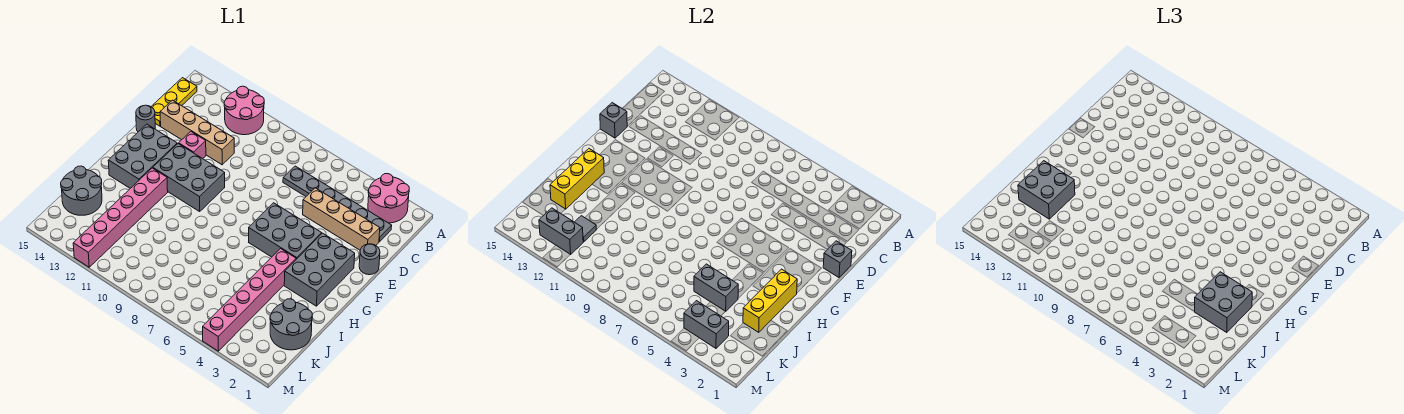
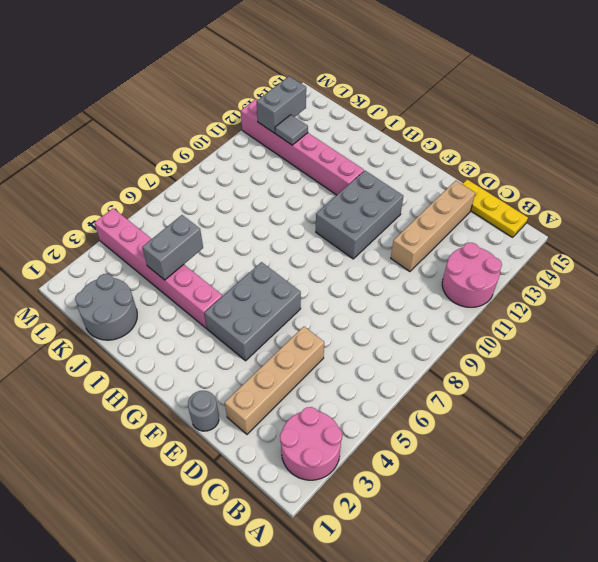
none -> grey 1x6 plate [283,166,392,242]
none -> pink 1x1 brick [179,132,206,159]
none -> grey 1x1 round brick [136,105,155,132]

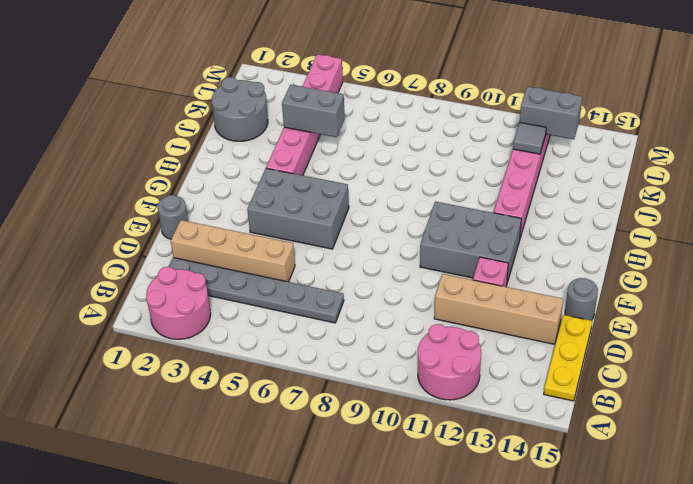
none -> grey 2x3 brick [284,233,355,306]
none -> grey 2x3 brick [108,124,177,188]
none -> grey 2x2 round brick [61,166,102,215]

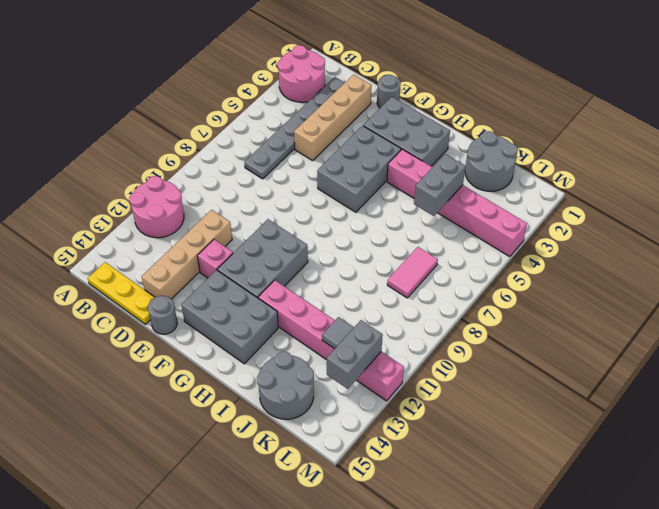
pink 1x2 tile [387,247,438,298] -> none
none -> grey 1x1 brick [823,241,852,277]
none -> grey 1x1 brick [600,103,627,138]
none -> yellow 1x3 brick [743,269,797,332]

